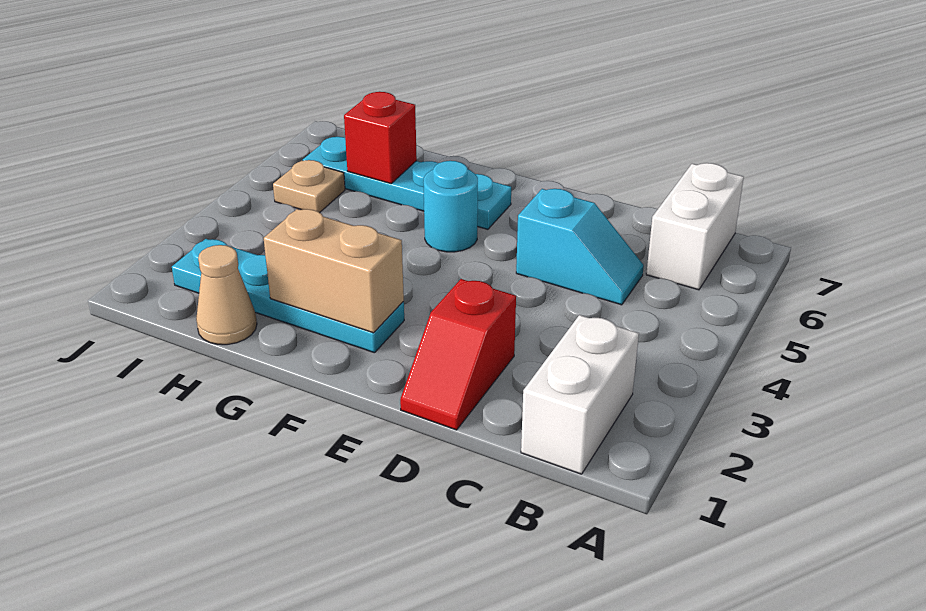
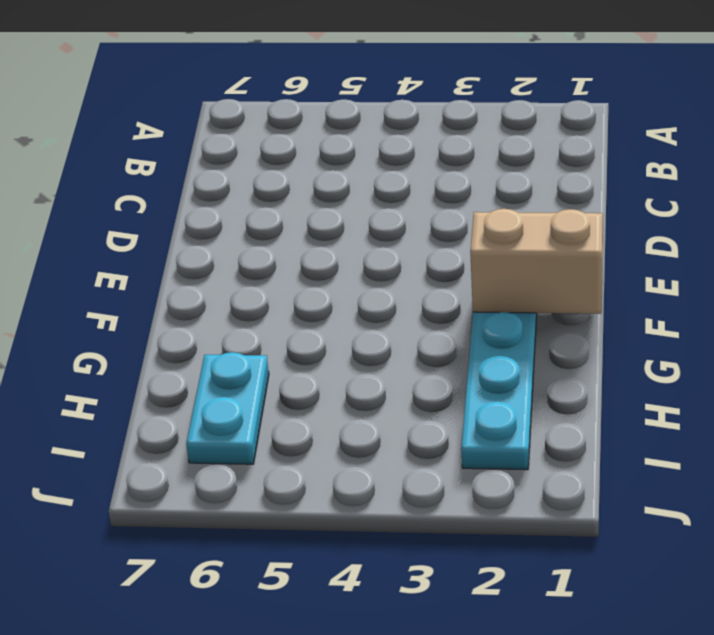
tan 1x2 brick [470,209,603,314] -> tan 1x2 brick turned to [264,209,404,333]
cyan 1x2 plate [186,352,269,464] -> cyan 1x4 plate [303,137,511,229]
none -> white 1x2 brick [521,315,639,474]
none -> white 1x2 brick [646,163,744,290]

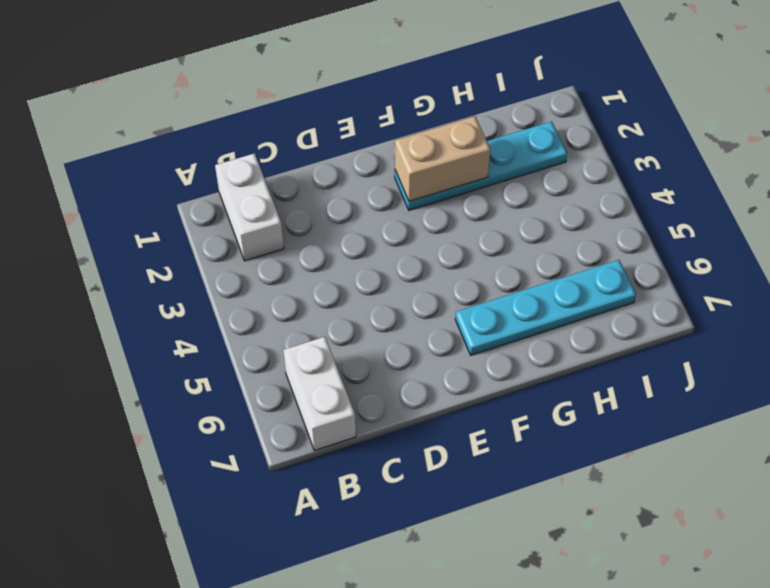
none -> cyan 1x2 slope [516,189,644,305]
none -> red 1x2 slope [400,279,516,430]

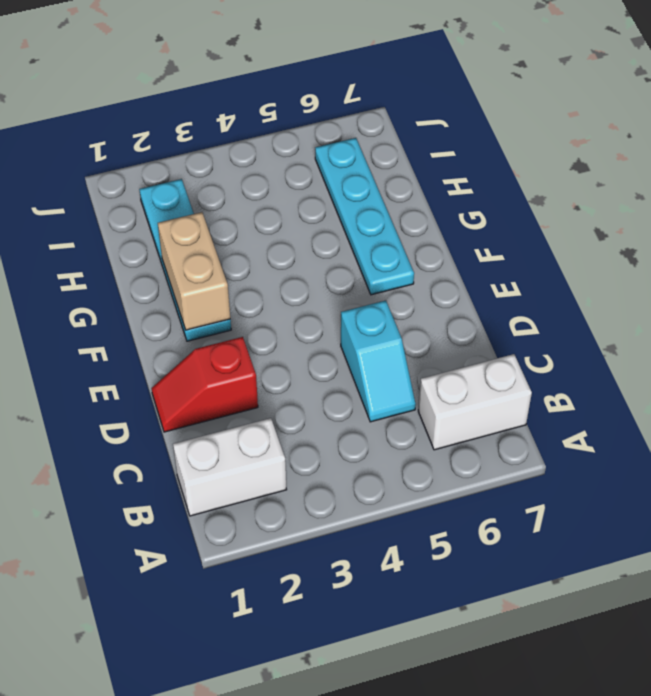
none -> cyan 1x1 round brick [423,161,478,252]
none -> tan 1x1 cone [196,245,257,345]

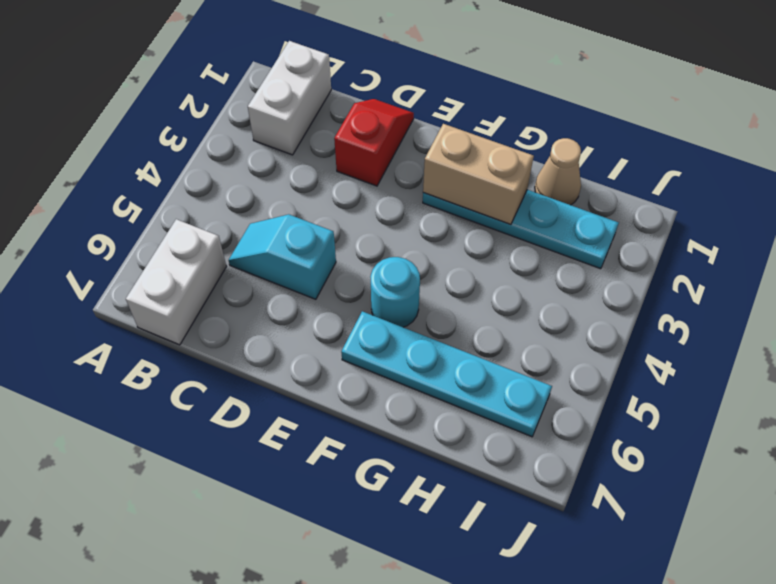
none -> tan 1x1 plate [273,160,345,213]
none -> red 1x1 brick [344,92,417,184]

